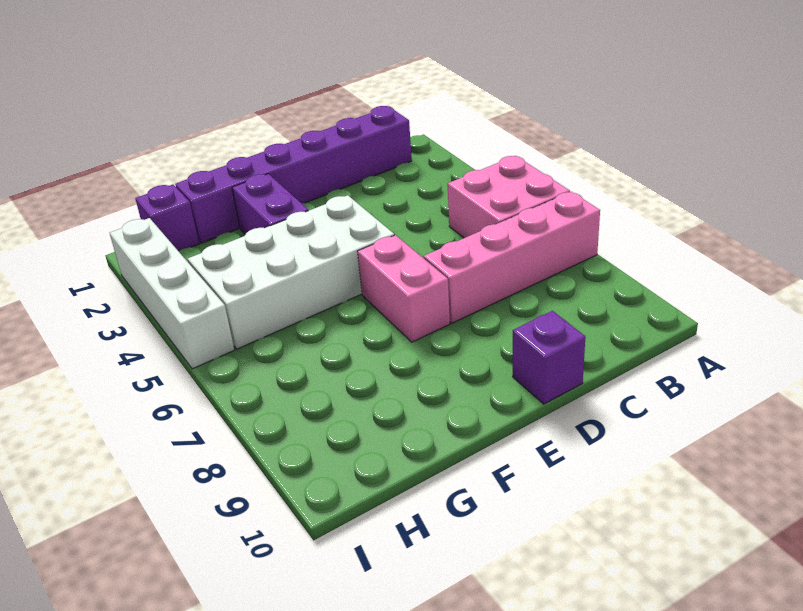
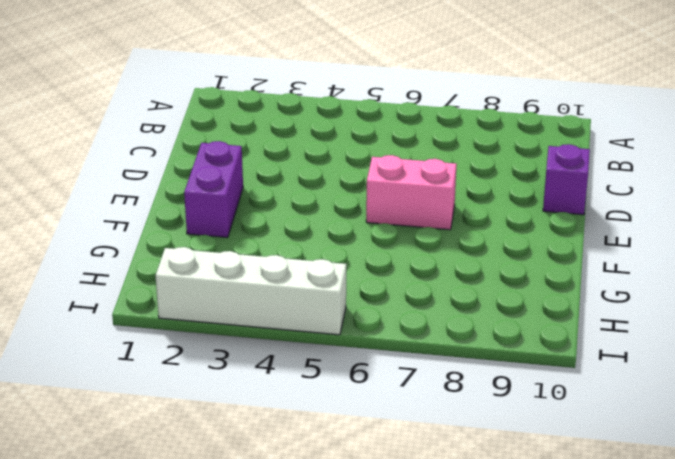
purple 1x2 brick [184,141,243,238] -> purple 1x2 brick turned to [232,174,308,234]
none -> pink 2x2 brick [448,156,570,238]
none -> pink 1x4 brick [424,192,600,323]

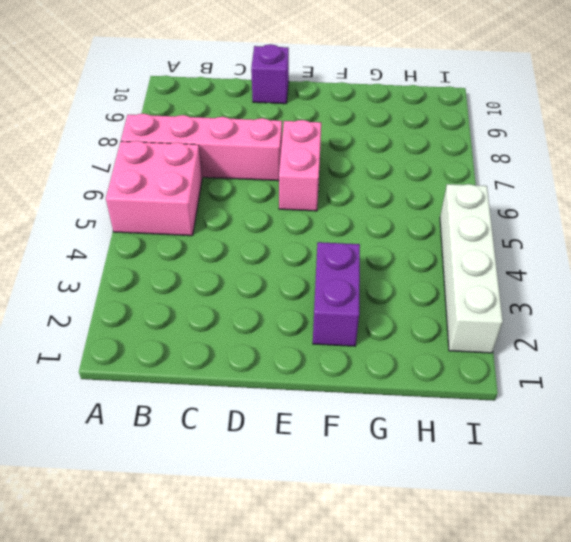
none -> purple 1x6 brick [175,106,412,243]
none -> white 2x4 brick [188,195,394,349]

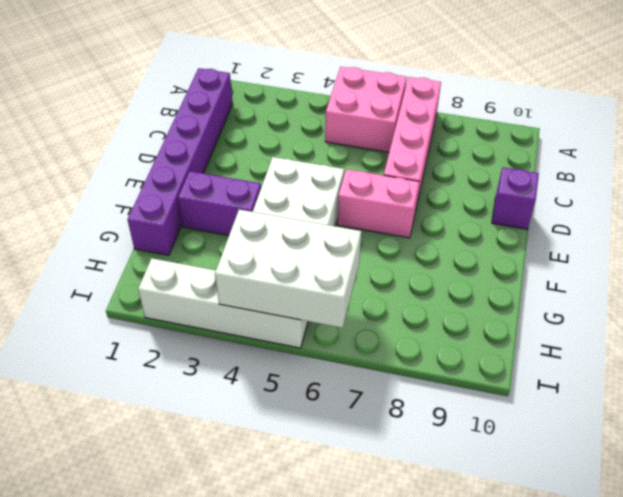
white 2x3 brick [215,210,361,328] -> none
none -> purple 1x1 brick [135,185,199,251]

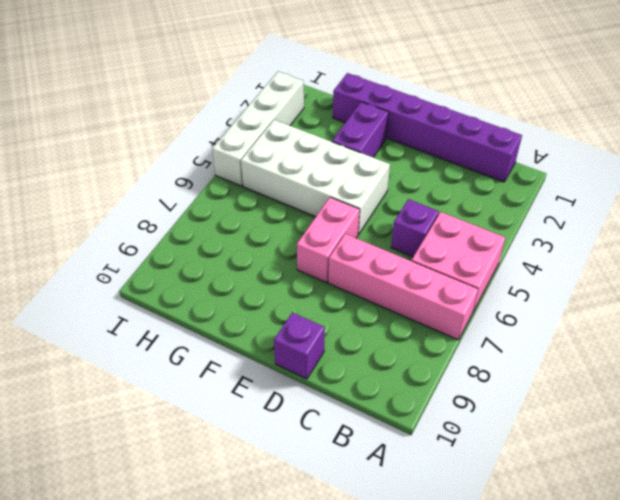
purple 1x1 brick [391,199,439,257] -> purple 1x1 brick moved to [135,185,199,251]

